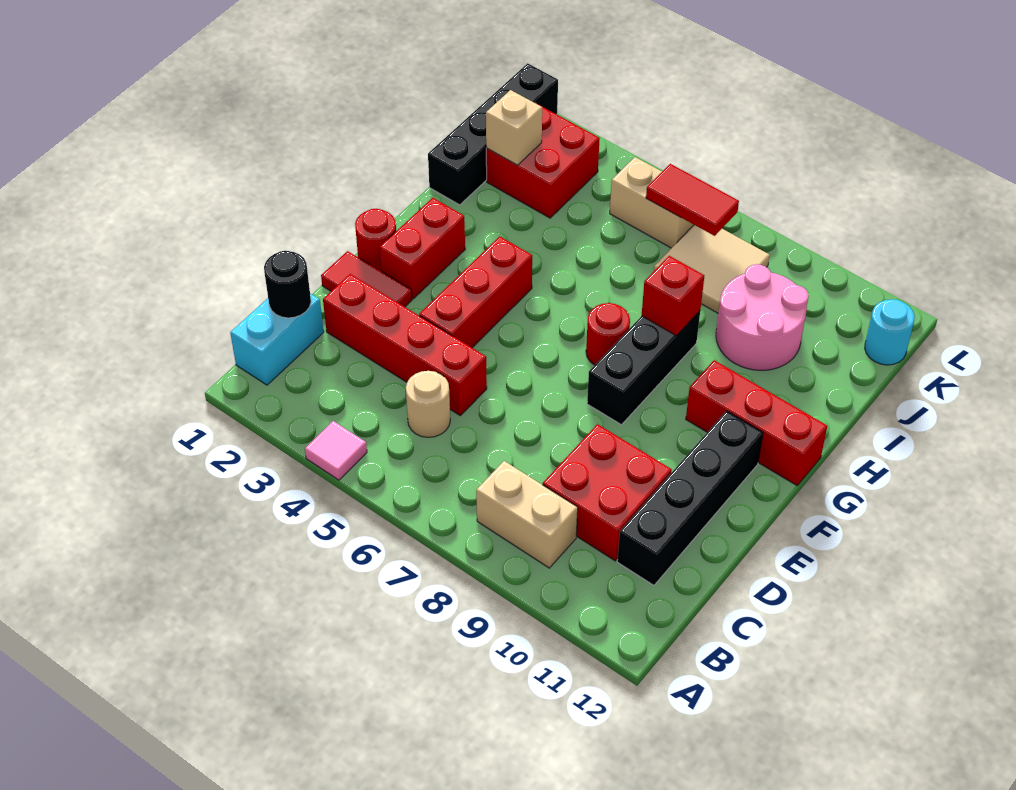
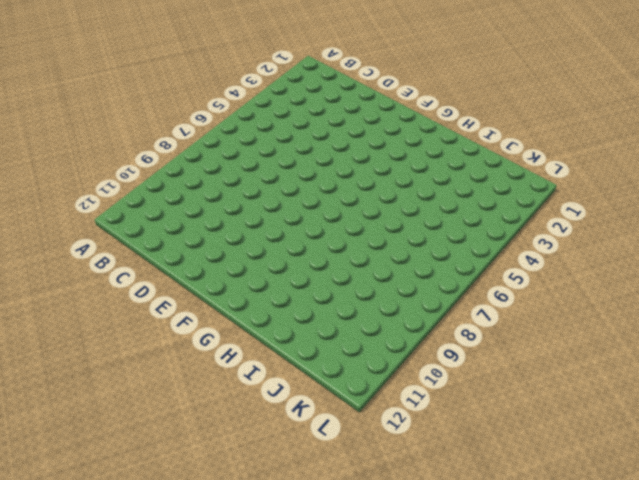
none -> pink 1x1 tile [305,421,367,480]
none -> cyan 1x2 brick [230,293,324,385]
none -> tan 1x2 brick [476,461,578,568]

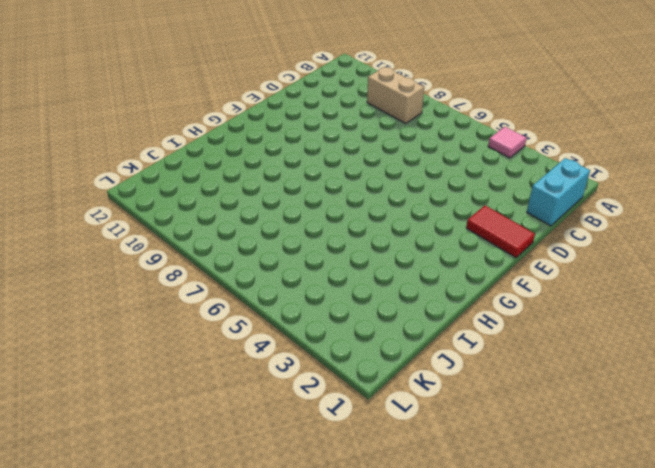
none -> tan 1x1 round brick [406,371,450,437]
none -> red 2x2 brick [543,424,672,561]
none -> black 1x4 brick [617,411,763,585]

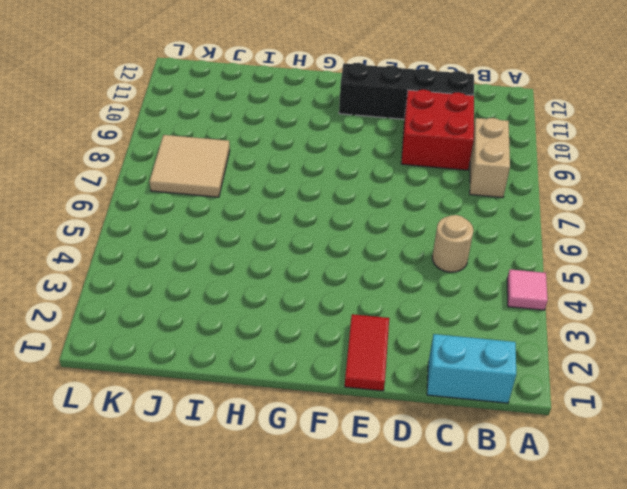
none -> red 1x4 brick [323,274,487,415]
none -> red 1x3 brick [419,236,532,348]
none -> red 1x1 round brick [355,209,396,271]

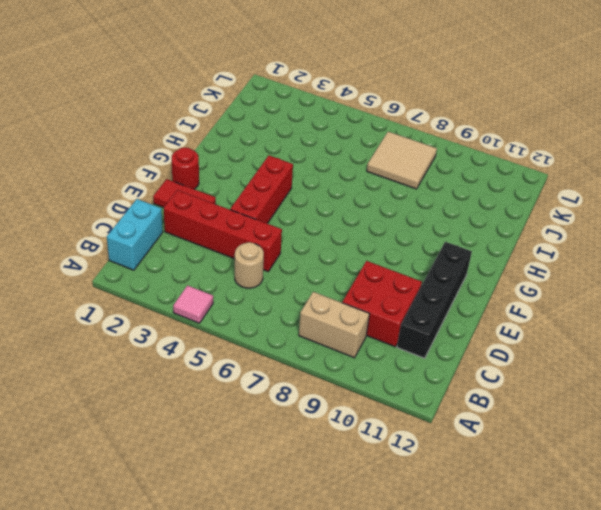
none -> red 1x2 brick [380,198,465,299]
none -> black 1x3 brick [587,311,700,425]
none -> red 1x1 round brick [586,303,630,365]

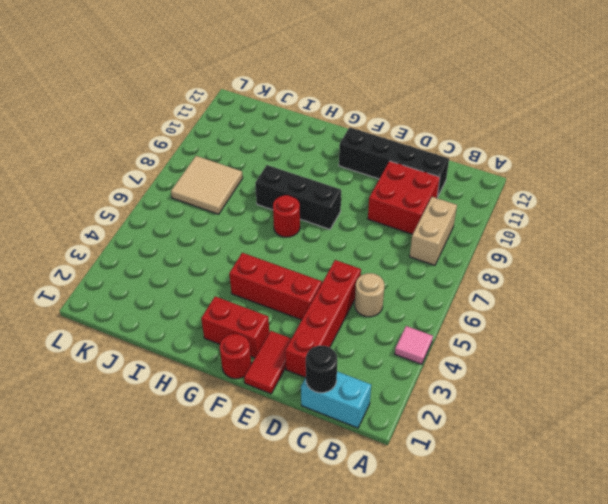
none -> red 1x3 brick [686,360,827,485]
none -> black 1x4 brick [428,63,558,205]
none -> pink 2x2 round brick [716,264,809,370]

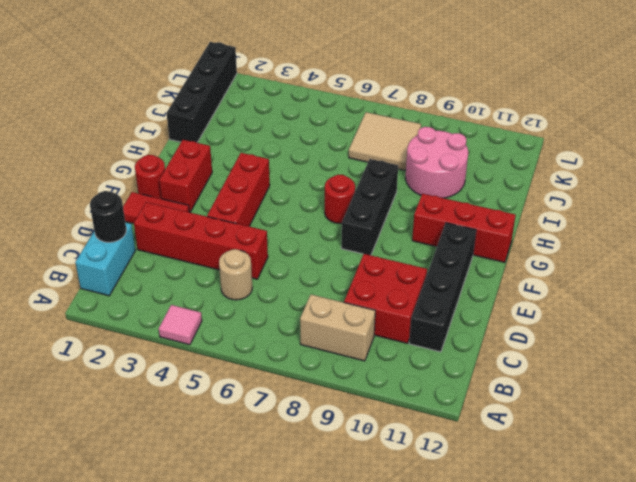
none -> red 2x2 brick [486,104,600,218]
none -> tan 1x2 brick [610,157,694,248]
none -> cyan 1x1 round brick [865,299,915,365]

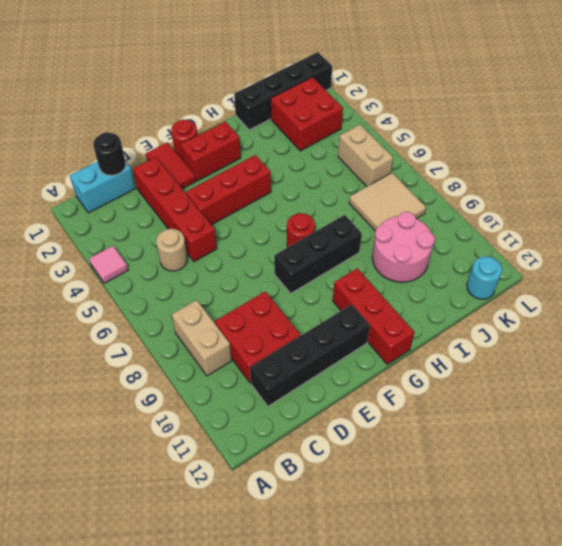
none -> red 1x1 brick [642,256,704,336]
none -> tan 1x1 brick [486,90,542,165]
none -> red 1x2 tile [646,164,739,236]

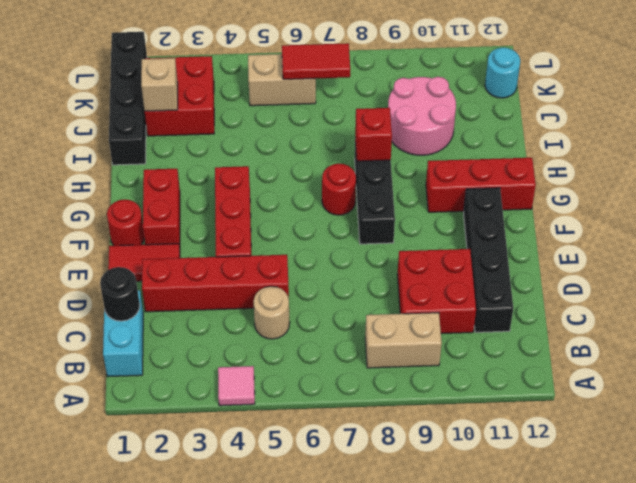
none -> tan 2x2 tile [654,225,770,313]

